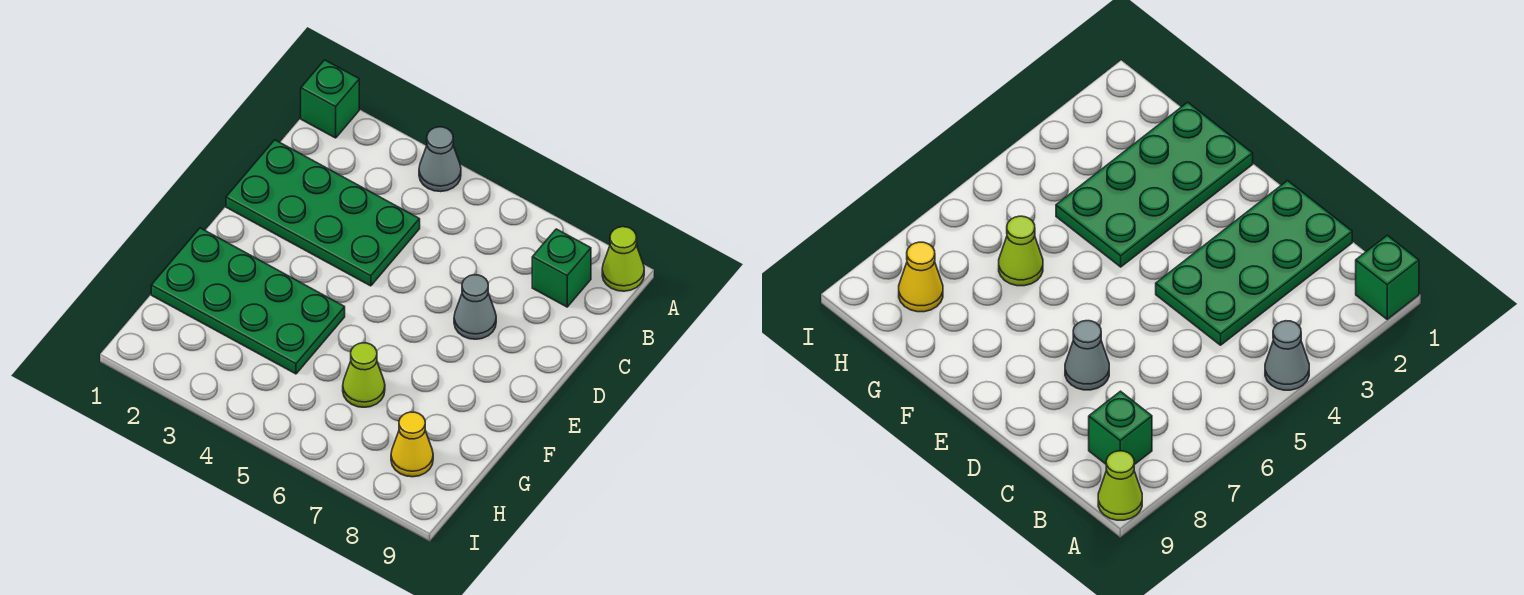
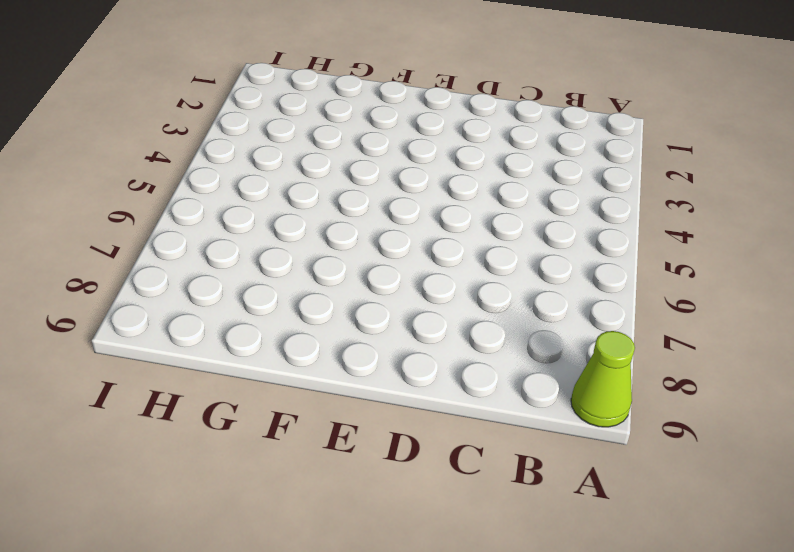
none -> green 1x1 brick [301,60,359,138]
none -> grey 1x1 cone [419,127,461,192]

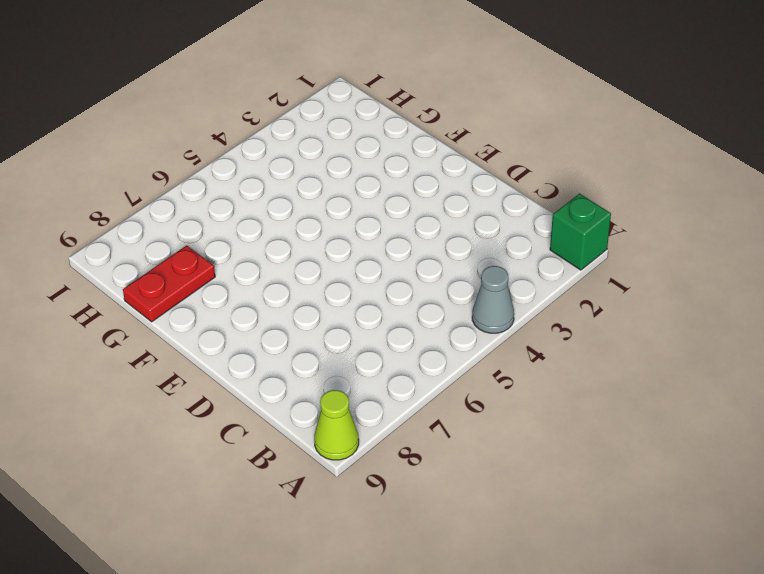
red 1x2 plate [123,245,215,322] -> none
none -> green 1x1 brick [532,229,591,307]
none -> green 2x4 plate [226,140,420,286]

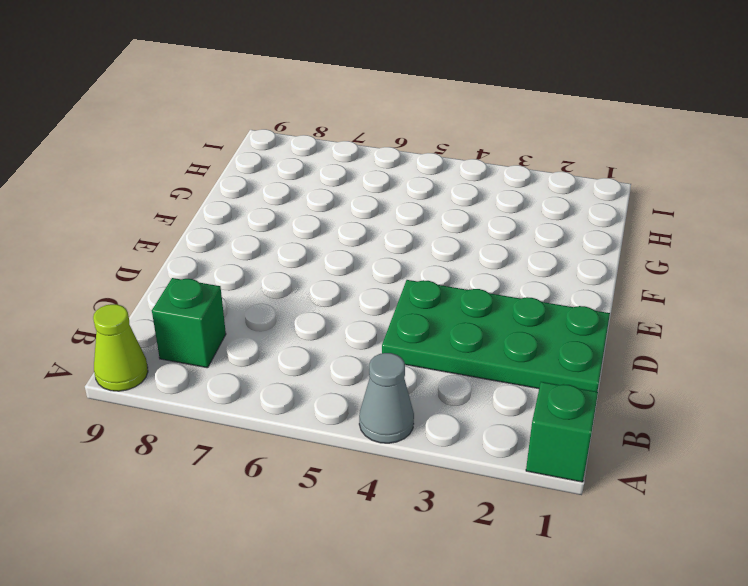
none -> grey 1x1 cone [454,275,496,339]
none -> green 2x4 plate [151,228,345,374]

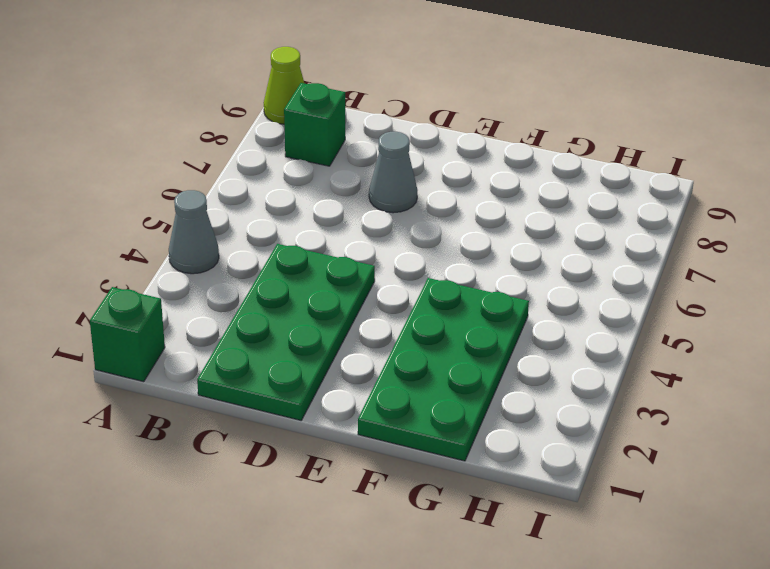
none -> lime 1x1 cone [343,343,385,407]
none -> yellow 1x1 cone [391,412,433,477]

